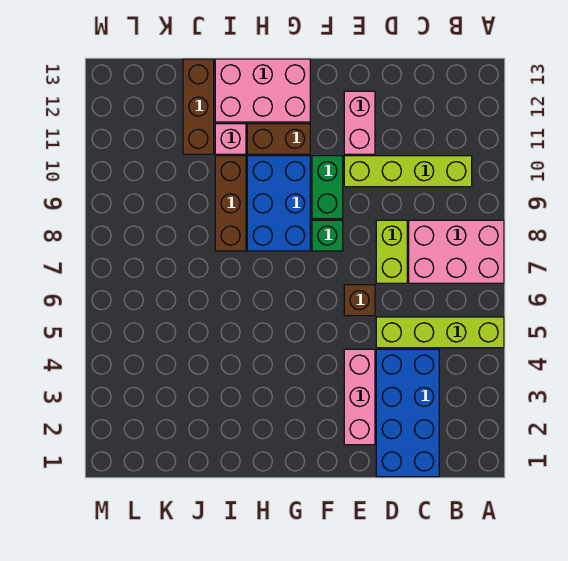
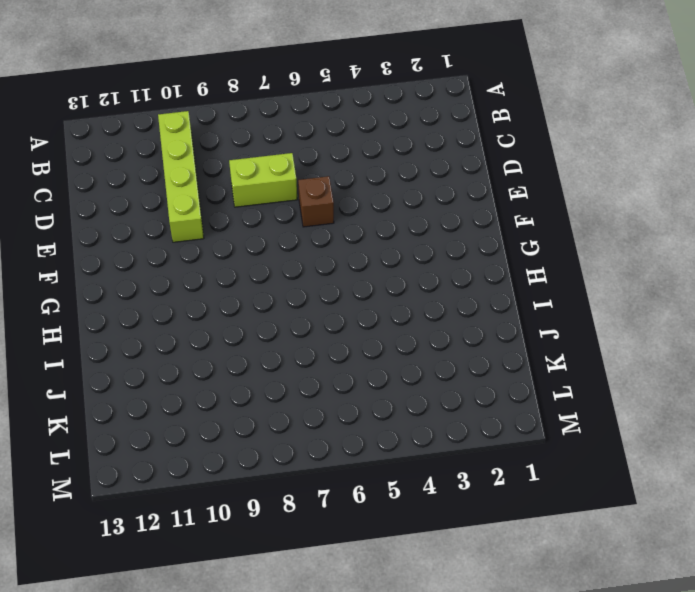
none -> lime 1x4 brick [376,317,504,348]
none -> pink 2x3 brick [409,220,504,283]
none -> blue 2x4 brick [376,349,439,477]

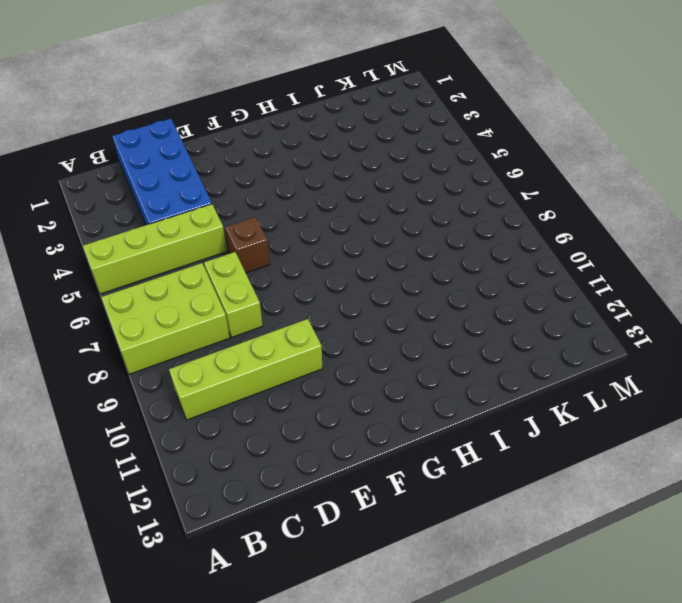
lime 2x3 brick [101,263,230,374] -> pink 2x3 brick [409,220,504,283]
none -> pink 1x3 brick [344,349,375,445]
none -> pink 1x2 brick [344,91,375,154]
none -> green 1x1 brick [312,220,343,251]

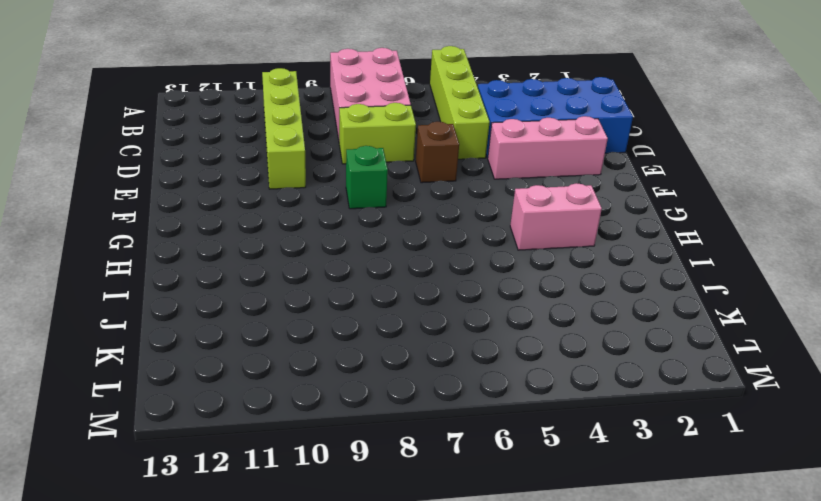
pink 1x2 brick [510,183,602,250] -> pink 1x2 brick moved to [344,91,375,154]
none -> green 1x2 brick [312,156,343,219]
none -> blue 2x3 brick [247,156,310,251]
none -> brown 1x2 brick [247,124,310,154]

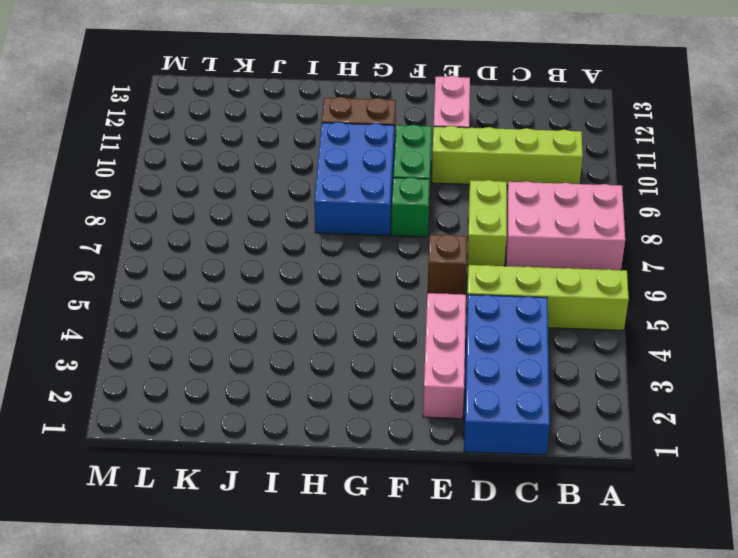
none -> pink 2x3 brick [215,59,310,122]
none -> brown 1x3 brick [215,156,246,251]
none -> pink 1x1 brick [215,124,246,154]

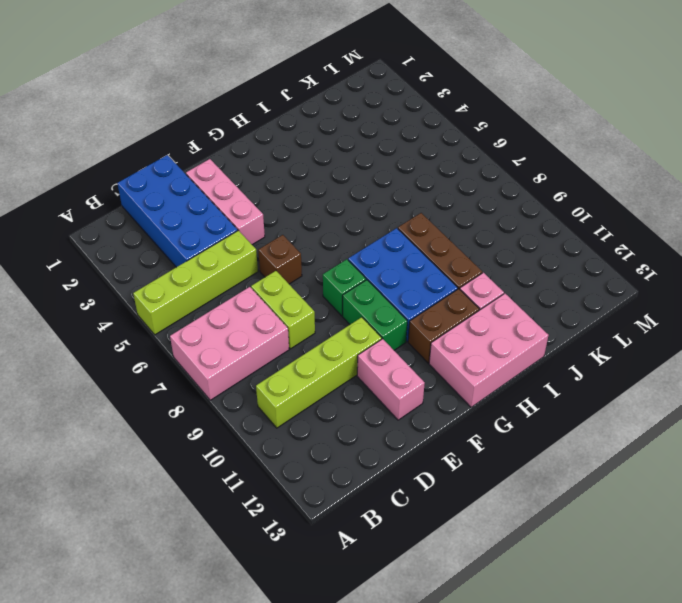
none -> brown 1x3 brick [183,59,214,154]

